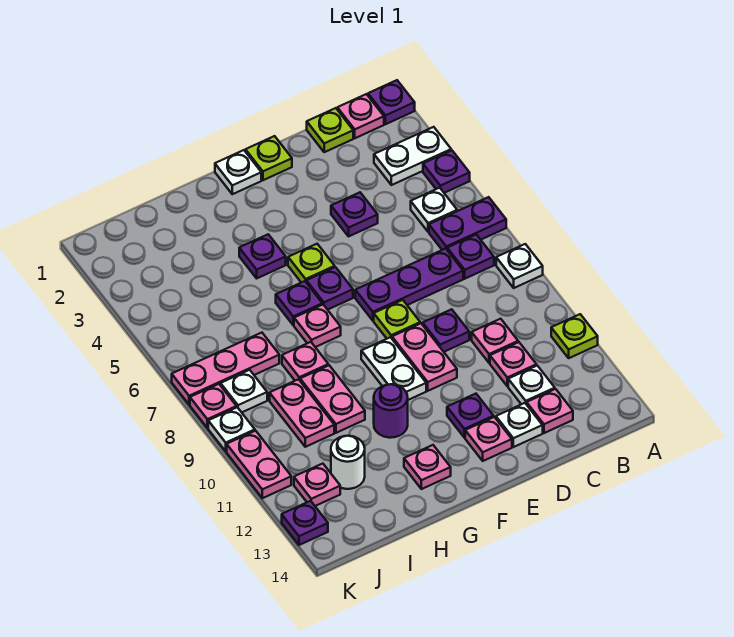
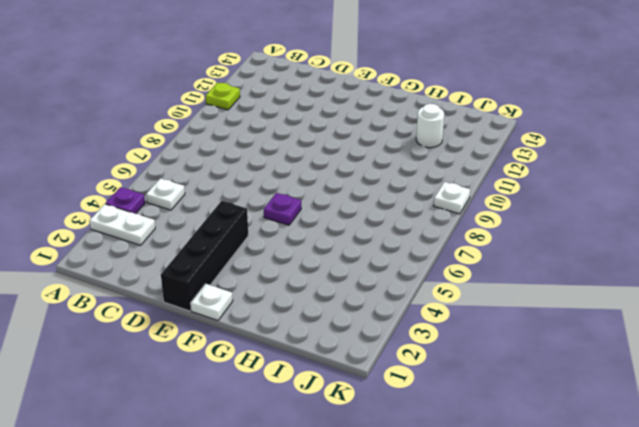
black 1x4 brick [161,201,248,311] -> lime 1x1 plate [246,136,292,180]
none -> purple 1x1 plate [368,80,415,124]
none -> purple 1x2 plate [429,197,506,250]
none -> white 1x1 plate [496,244,543,288]
none -> pink 1x1 plate [337,94,384,138]

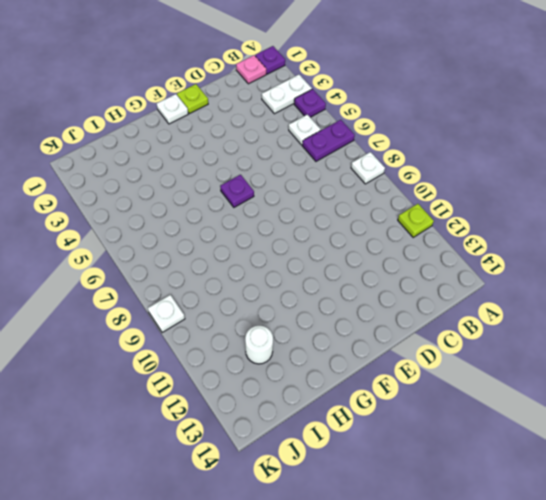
none -> purple 1x1 plate [447,235,494,279]
none -> lime 1x1 plate [307,108,353,152]
none -> purple 1x3 plate [355,249,463,321]
none -> pink 1x1 plate [472,319,518,363]

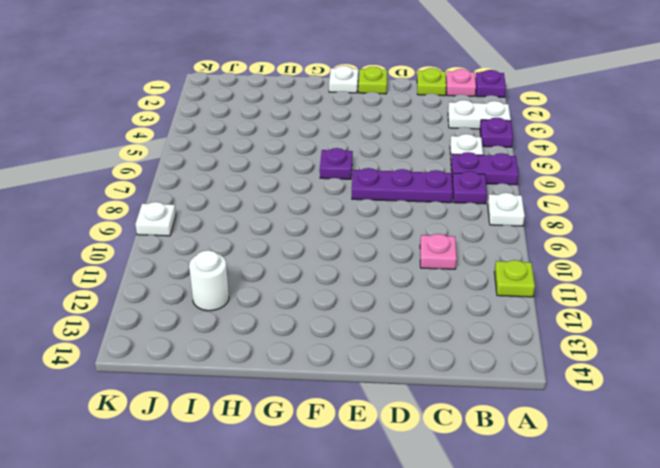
none -> pink 1x1 plate [490,342,537,386]
none -> white 1x1 plate [508,366,555,404]
none -> pink 1x1 plate [527,389,573,433]
none -> purple 1x1 plate [331,192,378,236]

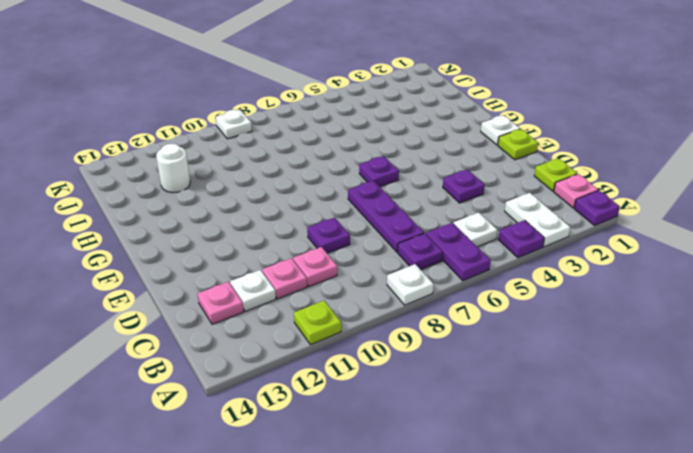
none -> white 1x1 plate [496,403,543,447]
none -> lime 1x1 plate [374,300,420,339]
none -> pink 1x2 plate [392,323,457,391]
none -> purple 1x1 plate [447,394,494,438]

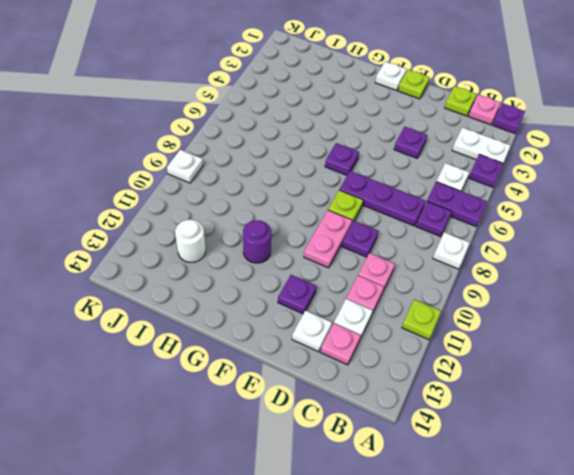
none -> pink 1x1 plate [465,417,512,461]
none -> lime 1x1 plate [288,244,335,283]
none -> white 1x2 plate [361,337,426,400]
none -> purple 1x1 plate [239,234,286,278]

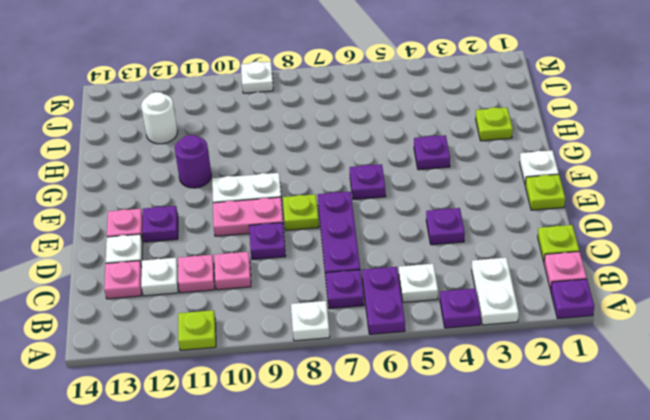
lime 1x1 plate [476,107,513,141] -> lime 1x1 plate moved to [288,244,335,283]
none -> purple 1x1 plate [276,281,322,325]
none -> pink 1x1 plate [294,305,341,347]
none -> pink 1x1 plate [404,445,451,489]
none -> pink 1x1 plate [282,342,328,381]

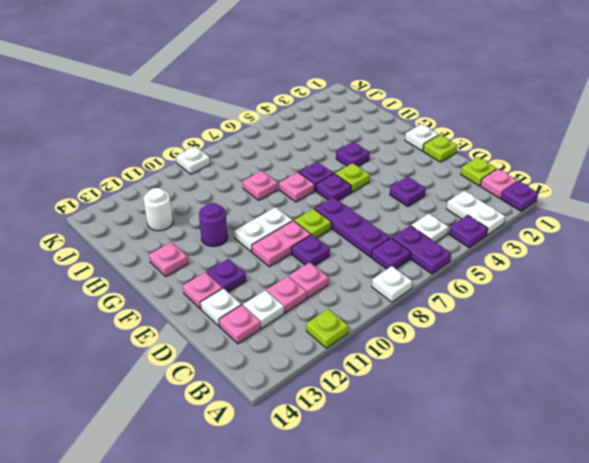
none -> pink 1x2 plate [300,365,365,433]
none -> pink 1x3 plate [172,333,279,405]
none -> pink 1x2 plate [270,379,334,447]
none -> white 1x1 plate [221,370,267,412]

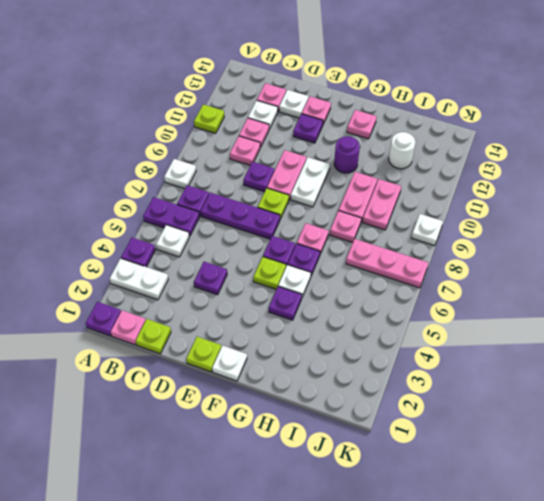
white 1x1 plate [278,265,311,297] -> white 1x1 plate moved to [221,370,267,412]
none -> pink 1x1 plate [294,464,340,506]
none -> pink 1x1 plate [190,384,237,428]
none -> pink 1x2 plate [227,431,291,498]
none -> purple 1x1 plate [282,501,328,545]

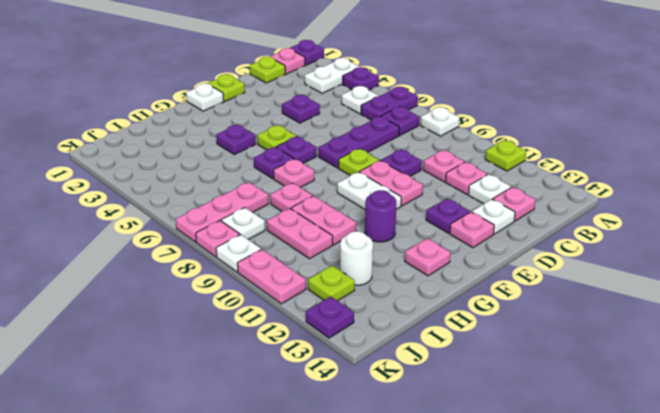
lime 1x1 plate [308,265,355,301] -> pink 1x1 plate [294,464,340,506]

